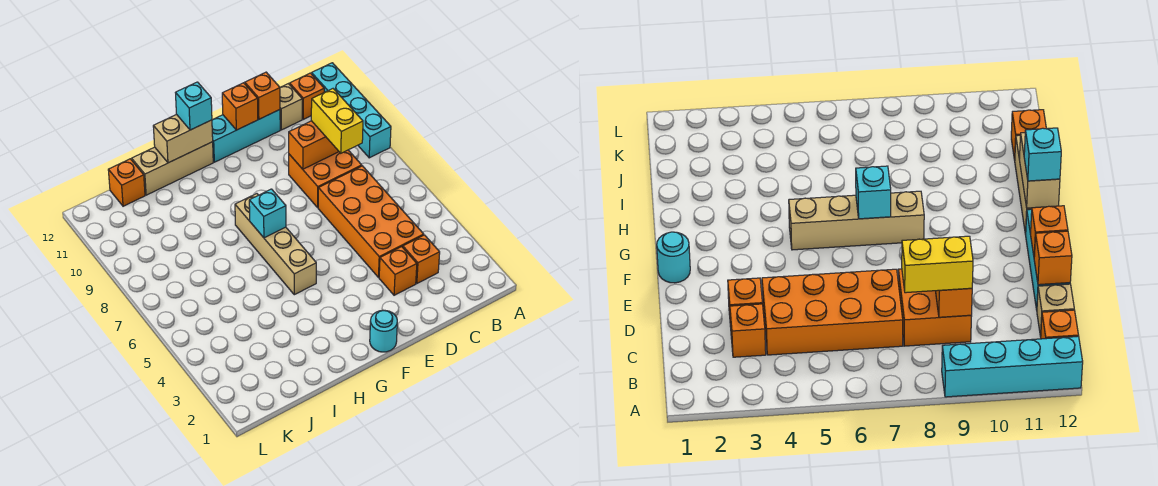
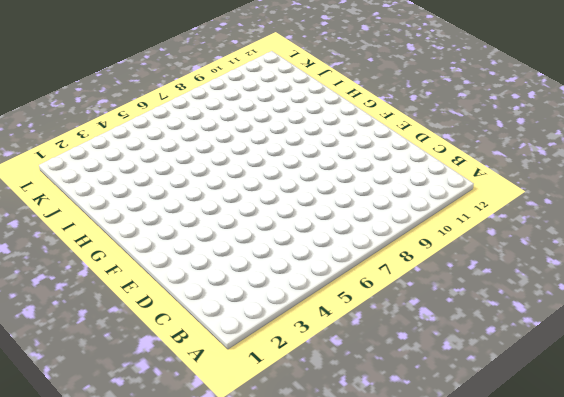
none -> cyan 1x4 brick [312,63,391,158]
none -> orange 1x1 brick [290,73,324,119]
none -> orange 1x1 brick [403,235,440,283]

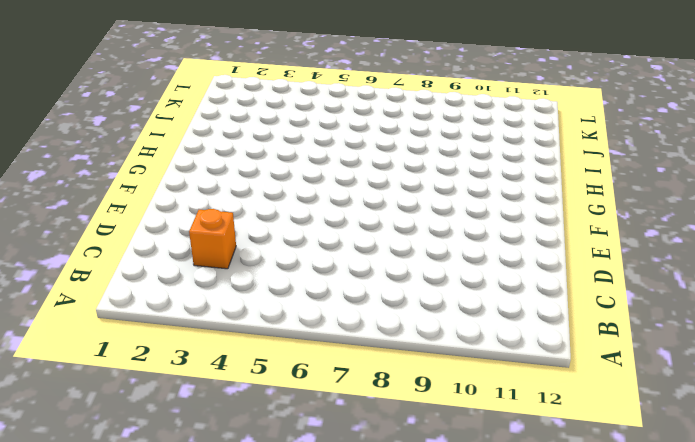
none -> cyan 1x4 brick [312,63,391,158]
none -> orange 1x1 brick [290,73,324,119]
none -> orange 2x4 brick [318,166,424,277]

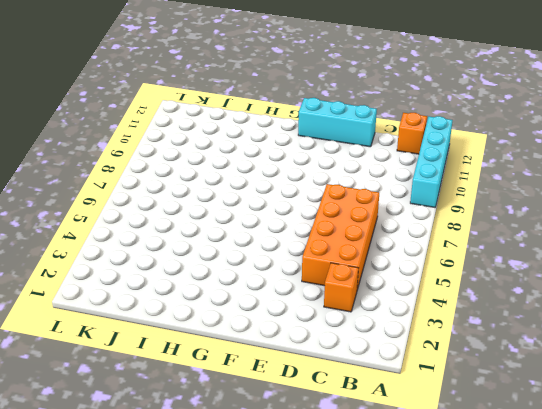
none -> orange 2x2 brick [289,150,362,207]
none -> tan 1x1 brick [280,84,302,130]
none -> orange 1x1 brick [379,247,417,295]

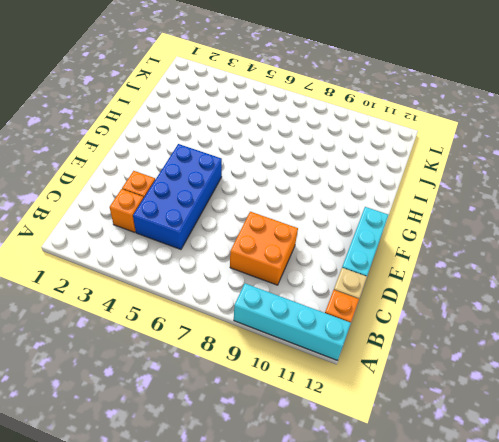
blue 2x4 brick [133,144,222,249] -> orange 2x4 brick [318,166,424,277]
none -> cyan 1x1 round brick [370,310,397,352]
none -> tan 1x4 brick [235,194,316,295]
none -> tan 1x3 brick [132,142,213,195]

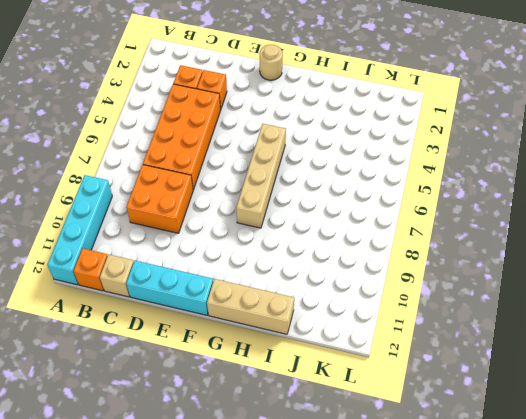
tan 1x1 round brick [260,45,283,80] -> cyan 1x1 round brick [370,310,397,352]
none -> orange 1x1 brick [108,159,145,206]
none -> orange 1x2 brick [289,121,339,169]
none -> orange 1x1 brick [245,72,280,119]

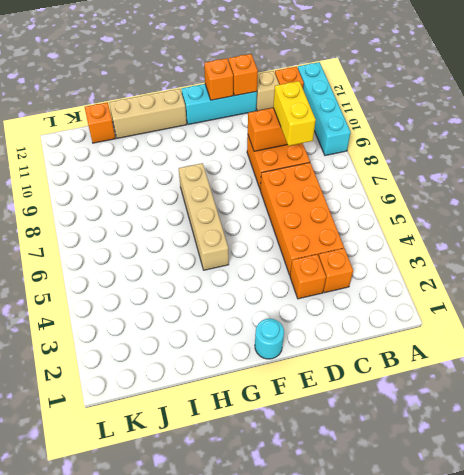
none -> cyan 1x1 brick [249,189,286,238]
none -> tan 1x2 brick [153,114,213,163]
none -> cyan 1x1 brick [176,82,212,130]

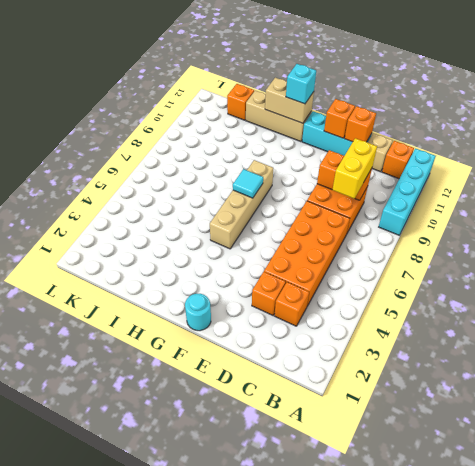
cyan 1x1 tile [233,169,263,198] -> cyan 1x1 brick [249,189,286,238]

